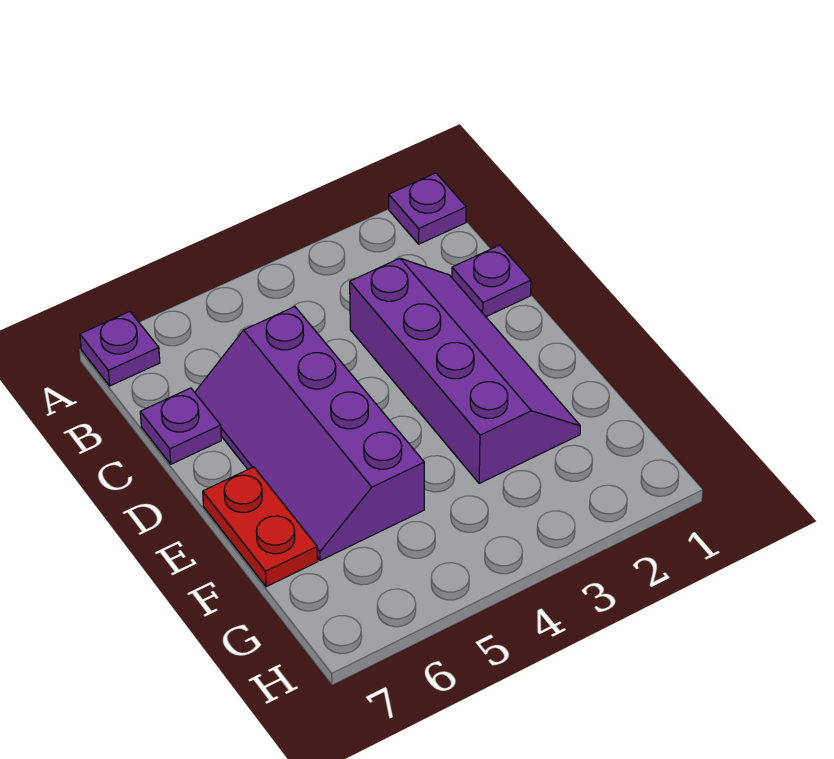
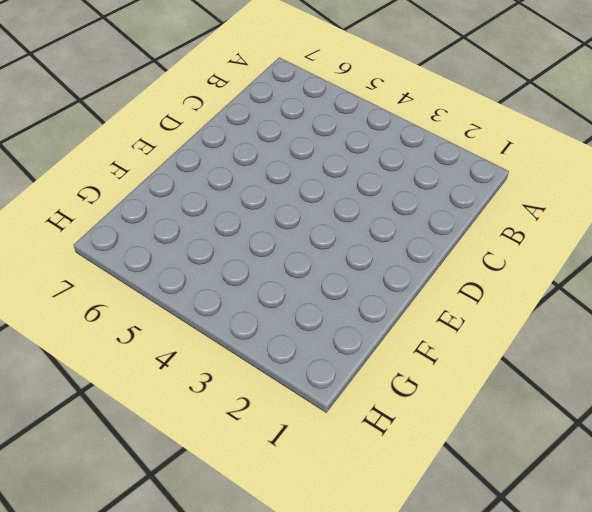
none -> purple 1x1 plate [389,173,466,244]
none -> purple 1x1 plate [80,312,160,386]

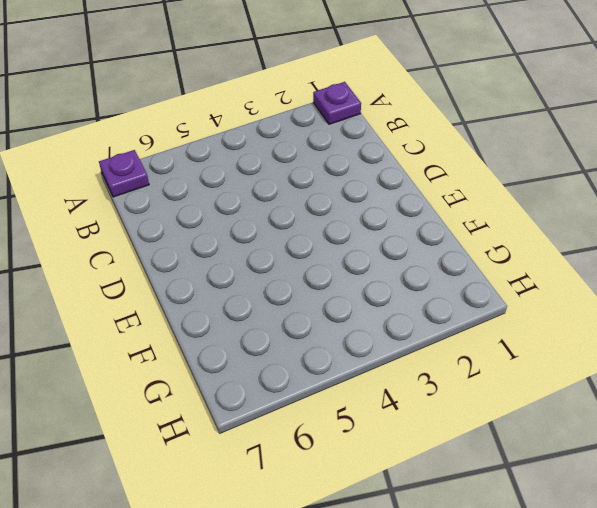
none -> purple 1x1 plate [452,245,531,317]
none -> purple 2x4 slope [350,258,580,483]

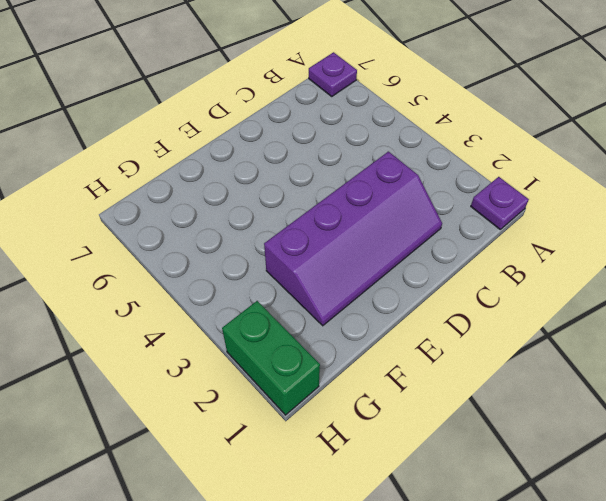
green 1x2 brick [222,301,320,415] -> none
none -> purple 1x1 plate [452,245,531,317]
none -> purple 2x4 slope [195,307,424,561]

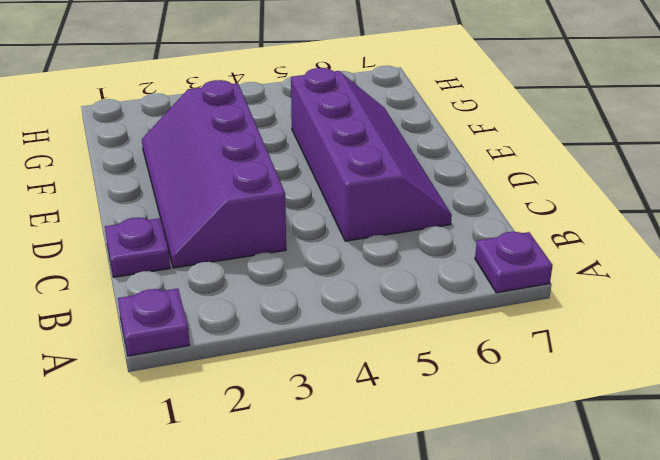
none -> purple 1x1 plate [140,388,221,464]
none -> red 1x2 plate [203,467,318,587]

